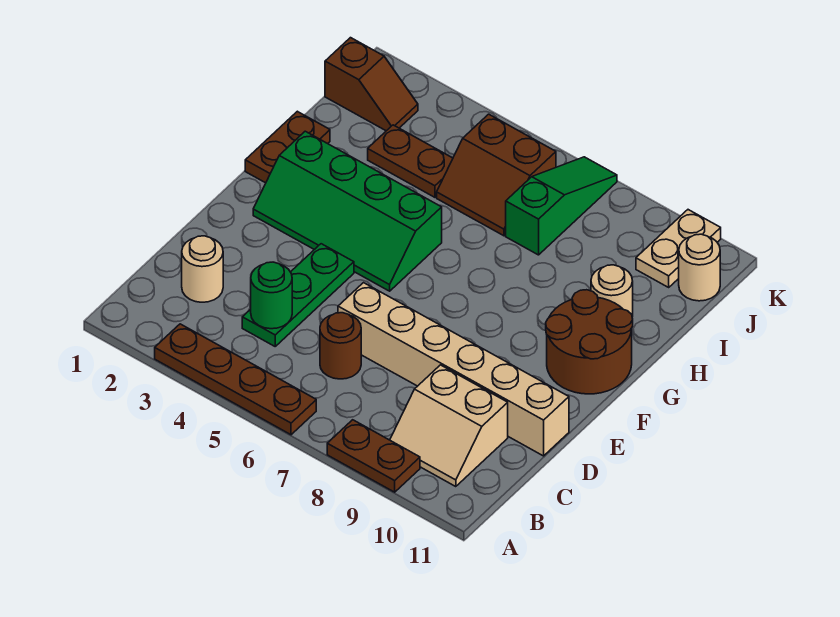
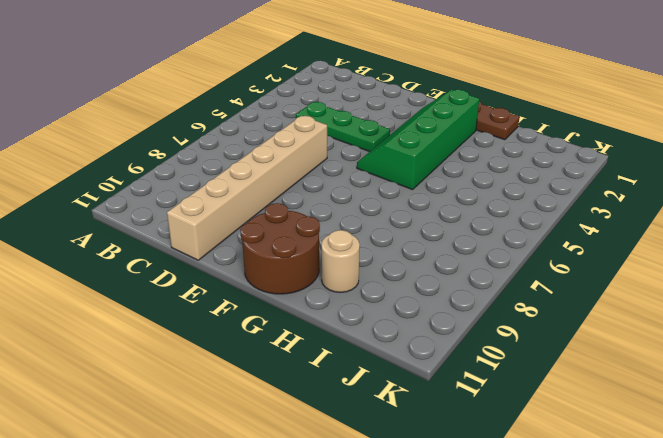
none -> brown 1x4 plate [155,324,316,435]
none -> brown 1x2 plate [327,420,420,492]
none -> tan 2x2 slope [390,365,508,487]

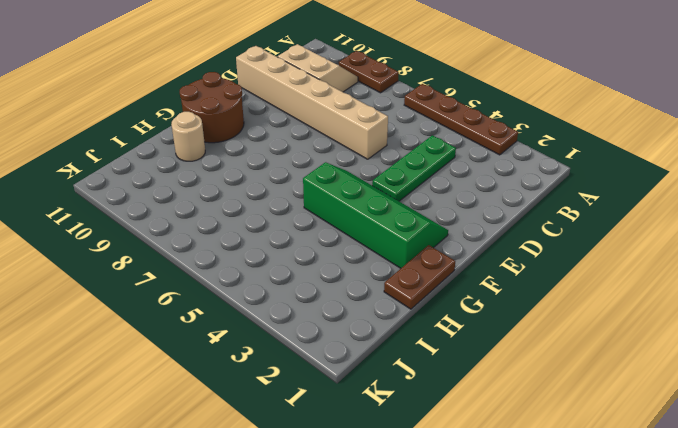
none -> tan 1x1 round brick [182,236,223,302]
none -> brown 1x1 round brick [320,313,361,379]
none -> brown 1x2 plate [368,125,453,197]

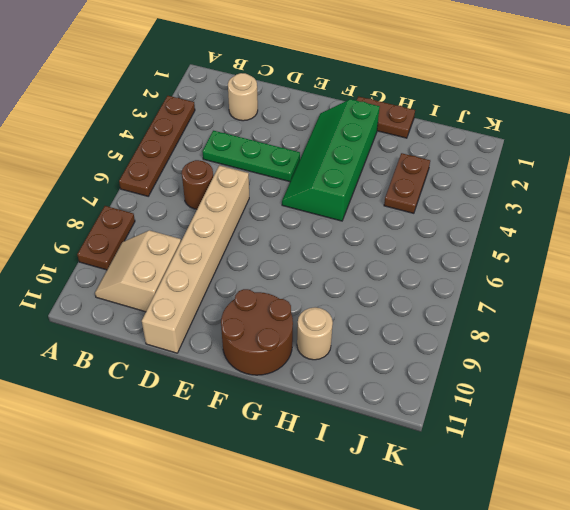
none -> brown 2x2 slope [437,114,556,236]
none -> green 1x3 slope [506,157,617,255]
none -> brown 1x2 slope [325,38,418,131]

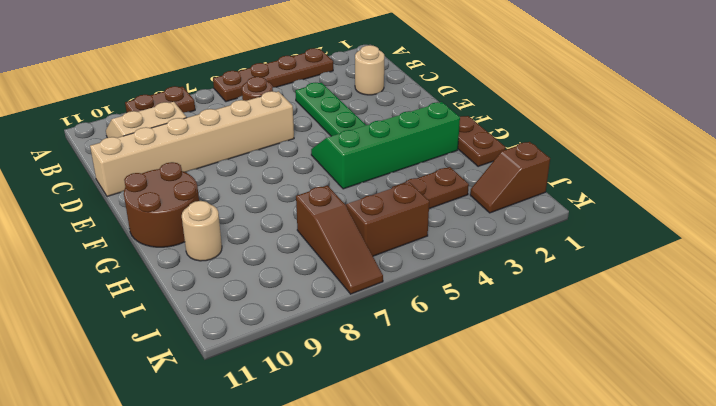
brown 1x3 slope [296,185,383,294] -> green 1x3 slope [506,157,617,255]
none -> tan 1x2 plate [636,210,721,287]
none -> tan 1x1 round brick [679,234,720,301]
none -> green 1x1 round brick [251,262,292,329]

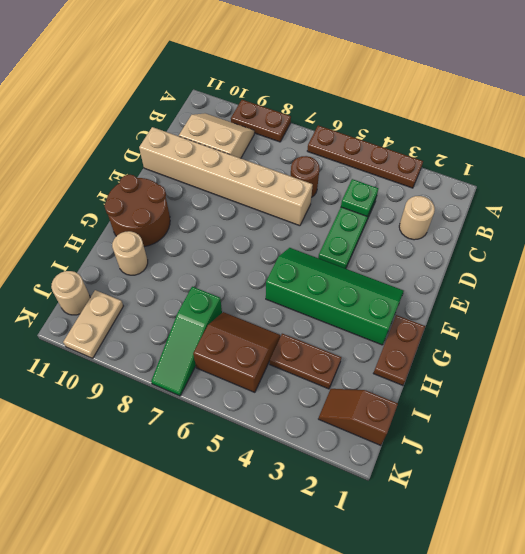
green 1x1 plate [341,179,378,217] -> green 1x1 round brick [251,262,292,329]

